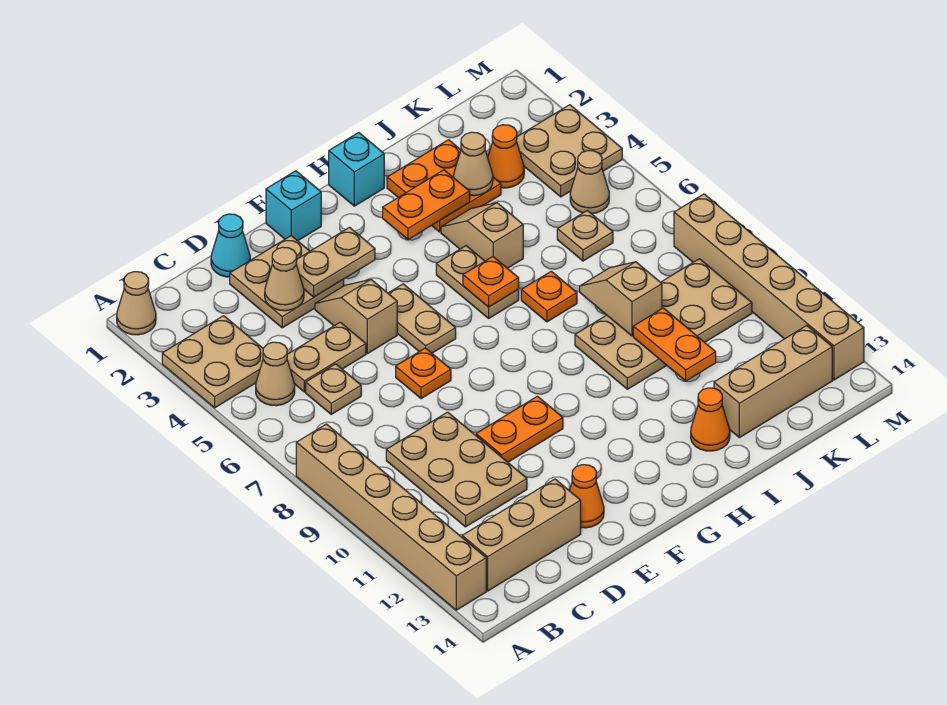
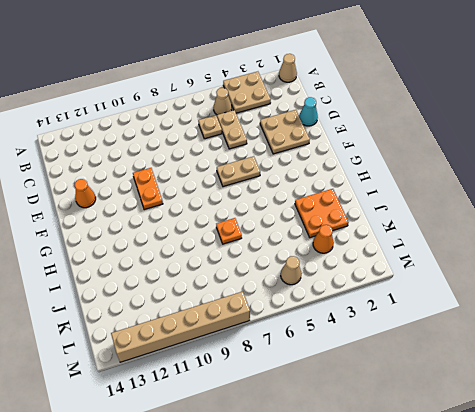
none -> tan 1x6 brick [296,424,486,610]
none -> tan 1x3 brick [462,479,581,591]
none -> tan 2x3 plate [386,412,527,527]
none -> tan 1x2 slope [315,279,397,354]

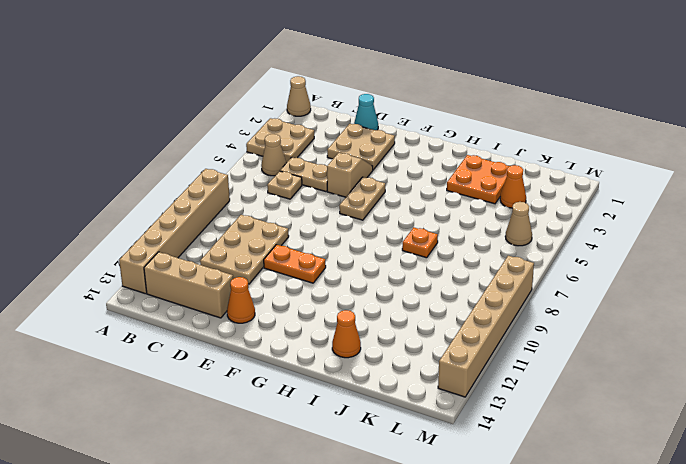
none -> orange 1x1 plate [396,348,451,399]
none -> cyan 1x1 brick [266,171,321,241]
none -> cyan 1x1 brick [329,133,384,206]
none -> tan 1x2 plate [436,246,519,318]

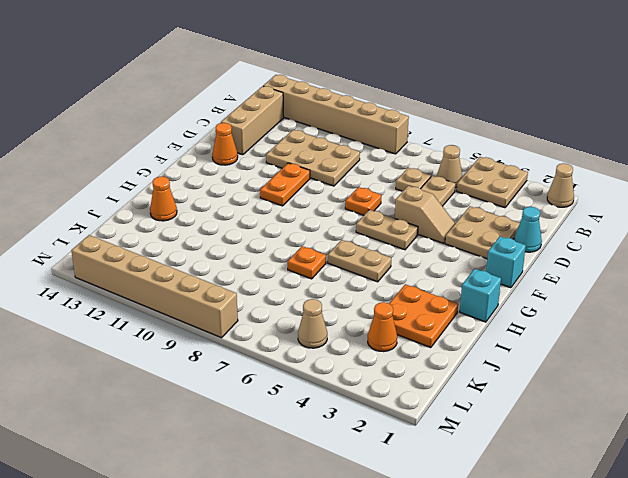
none -> tan 1x2 slope [441,203,523,268]
none -> tan 2x4 plate [575,259,752,389]
none -> tan 1x3 brick [714,326,832,438]
none -> tan 1x1 plate [557,211,613,261]

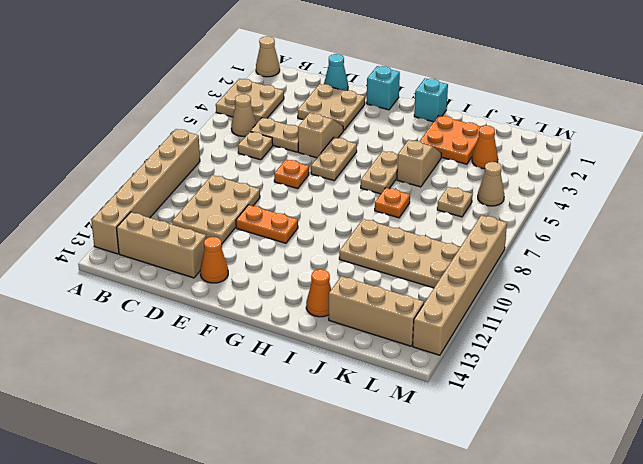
none -> tan 2x2 plate [517,105,622,197]
none -> tan 1x1 cone [265,247,304,311]
none -> tan 1x2 plate [296,227,375,297]
none -> orange 1x2 plate [383,170,470,240]

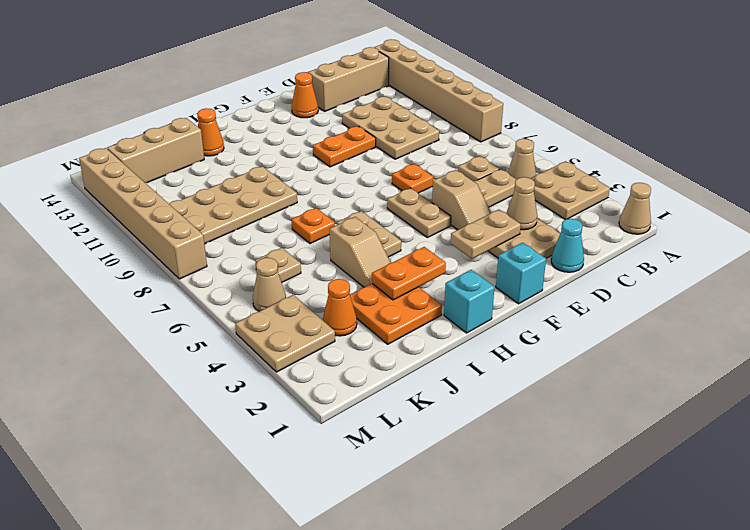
none -> orange 1x1 plate [463,257,519,307]
none -> tan 1x1 cone [454,132,493,196]
none -> tan 1x2 slope [580,262,662,336]
none -> orange 1x2 plate [633,308,716,381]

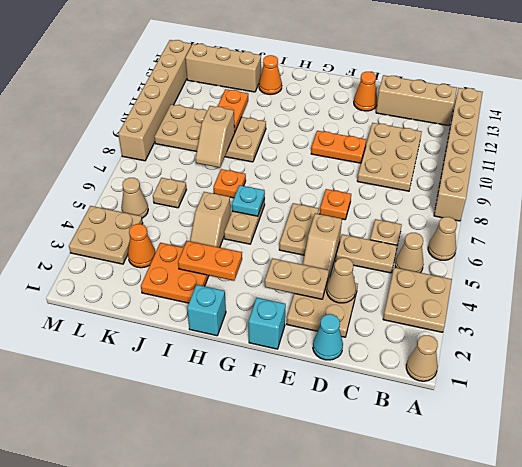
tan 1x1 cone [428,217,457,260] -> tan 1x1 cone moved to [454,132,493,196]
cyan 1x1 plate [232,185,265,216] -> orange 1x1 plate [463,257,519,307]

